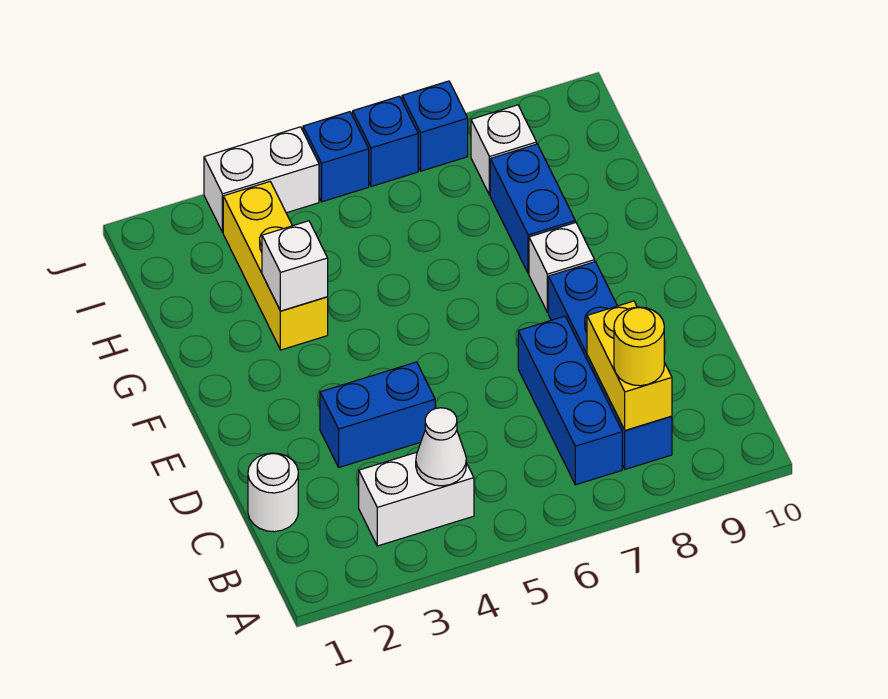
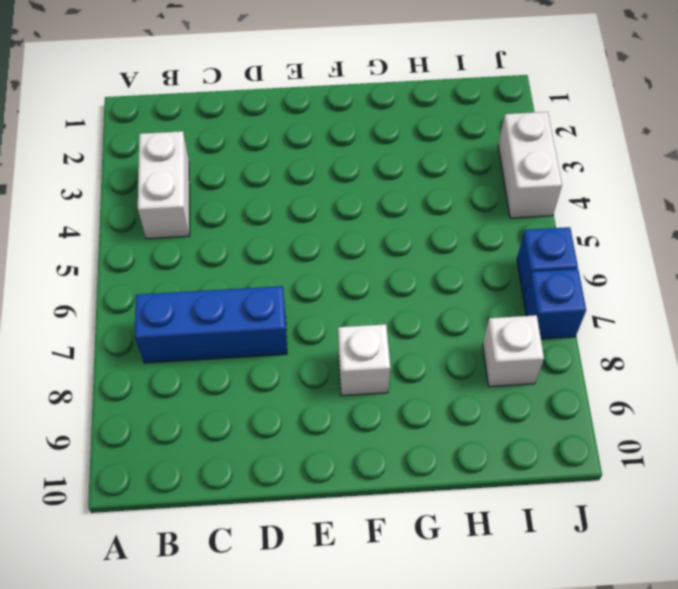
none -> blue 1x4 brick [548,262,672,469]
none -> white 1x1 round brick [248,453,298,532]
none -> blue 1x2 brick [320,362,435,467]

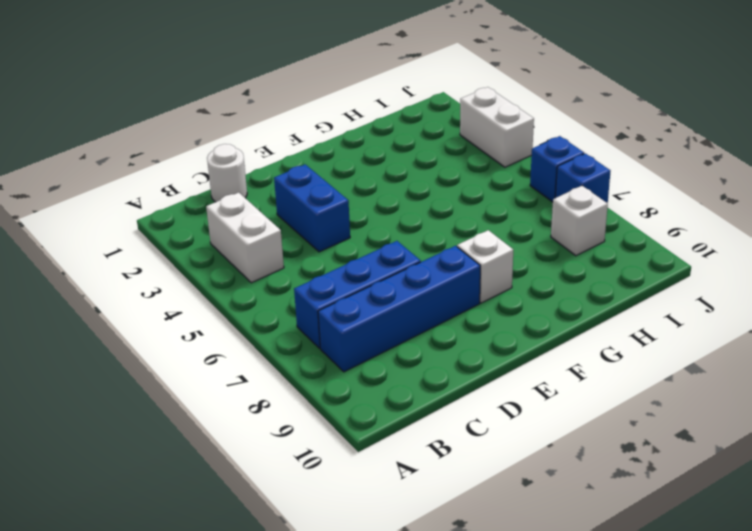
none -> yellow 1x3 brick [223,182,328,350]
none -> blue 1x2 brick [490,144,575,274]
none -> blue 1x1 brick [303,112,369,202]

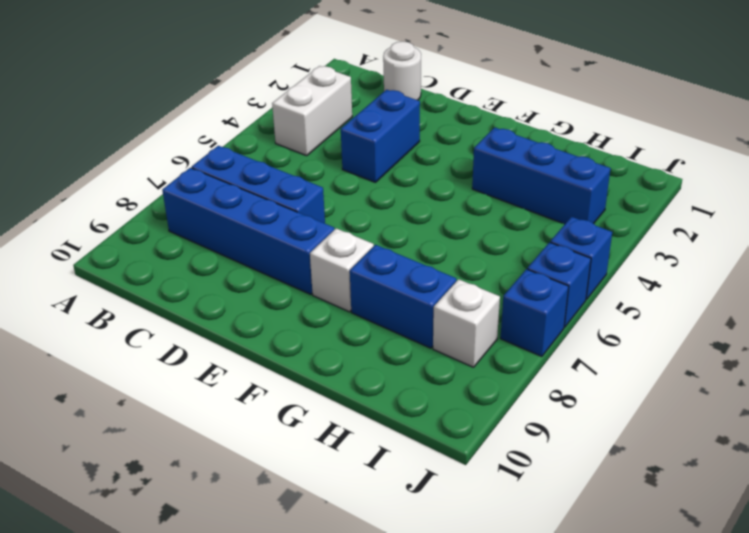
blue 1x3 brick [472,128,611,224] -> yellow 1x3 brick [223,182,328,350]
none -> white 1x2 brick [204,127,319,232]
none -> white 1x1 cone [416,408,466,486]
none -> yellow 1x2 brick [587,301,672,430]

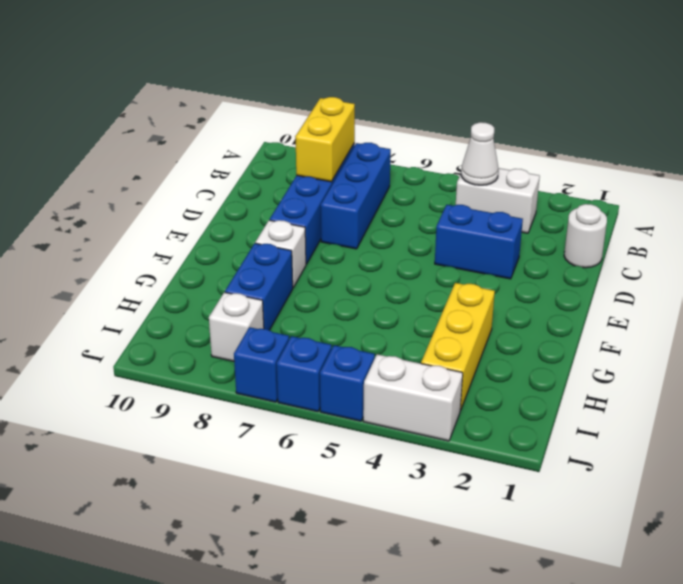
none -> white 1x1 brick [262,221,328,311]
none -> yellow 1x1 round brick [614,307,664,386]

